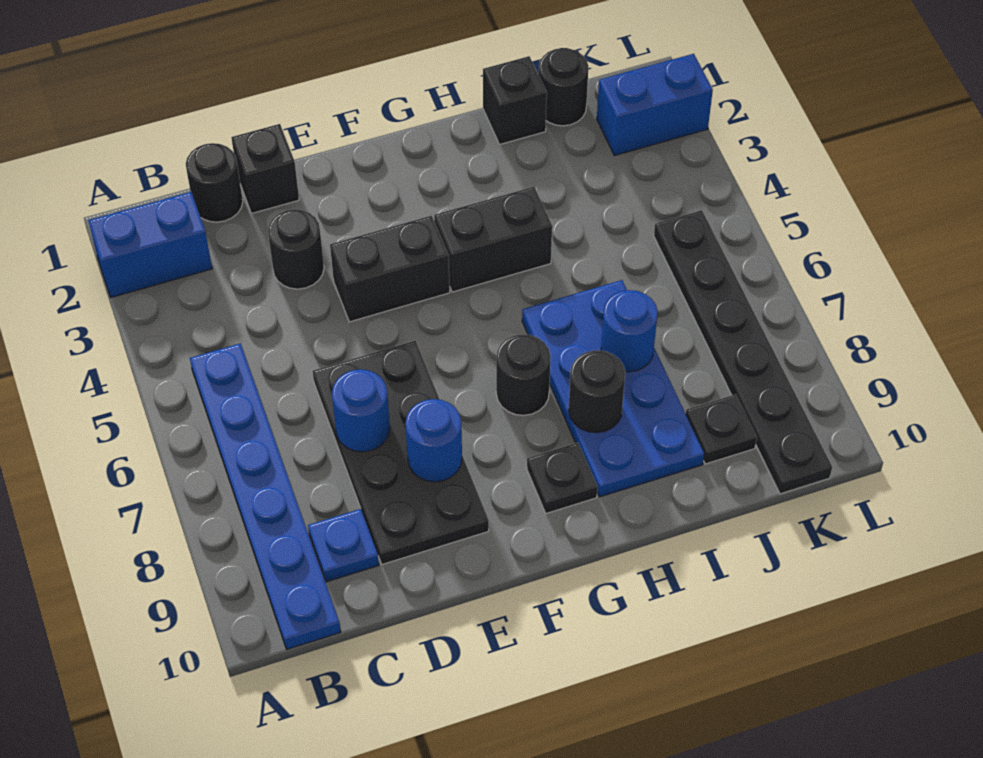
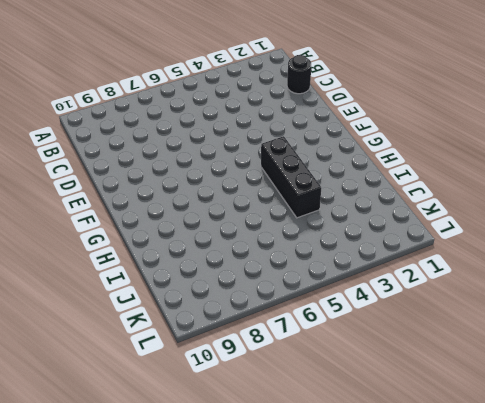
black 1x3 brick [261,136,321,218] -> black 1x2 brick [434,187,552,292]
none -> blue 1x2 brick [88,192,212,297]
none -> blue 1x6 plate [190,343,341,649]
none -> blue 1x1 plate [308,509,379,582]

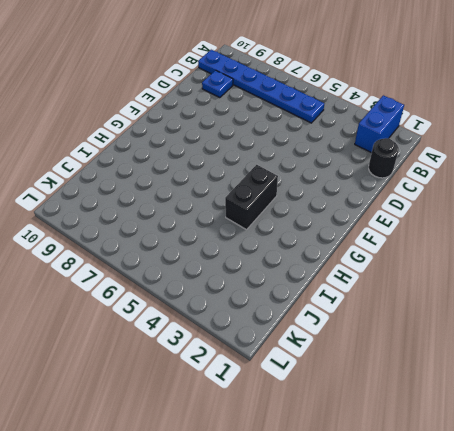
none -> black 1x1 brick [231,124,299,213]
none -> black 1x1 round brick [268,209,324,289]
none -> black 2x4 plate [313,341,489,564]

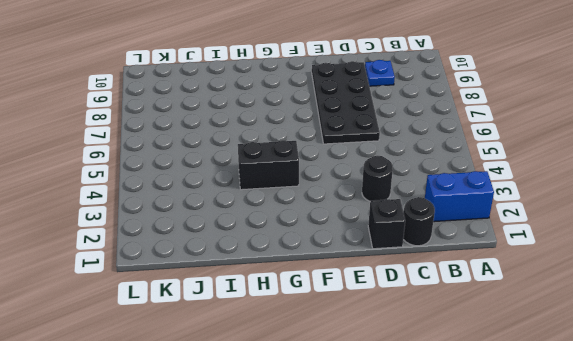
none -> blue 1x6 plate [190,343,341,649]
none -> black 1x2 brick [330,216,450,322]
none -> black 1x1 round brick [496,334,551,415]

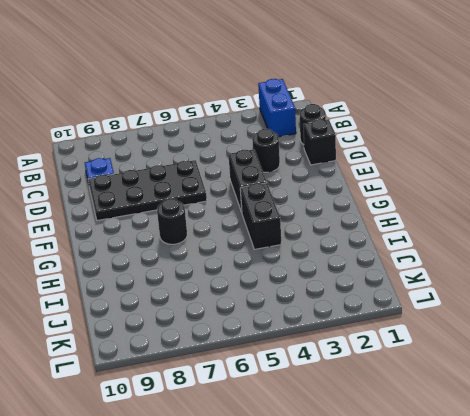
none -> blue 1x6 plate [190,343,341,649]
none -> black 1x1 plate [527,443,597,513]
none -> blue 2x4 plate [522,280,704,497]

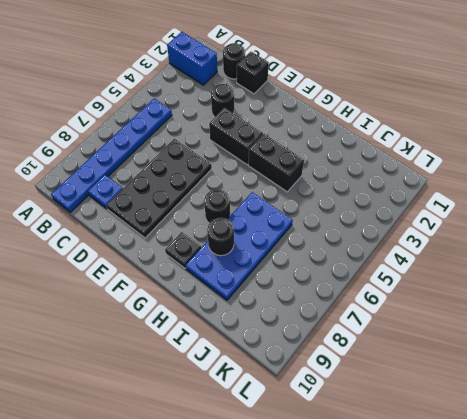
none -> black 1x1 brick [483,56,547,144]
none -> black 1x1 round brick [539,48,589,126]
none -> black 1x1 plate [686,394,757,464]

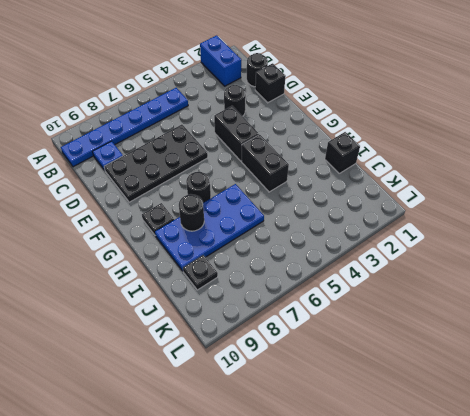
none -> black 1x1 round brick [539,48,589,126]
none -> blue 1x2 brick [597,54,713,156]
none -> black 1x6 plate [654,210,832,494]

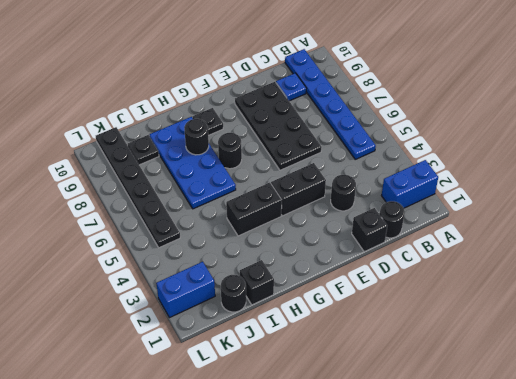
none -> blue 1x1 round brick [332,369,390,452]
none -> blue 1x1 round brick [405,399,462,482]
none -> blue 1x1 round brick [601,290,658,372]

